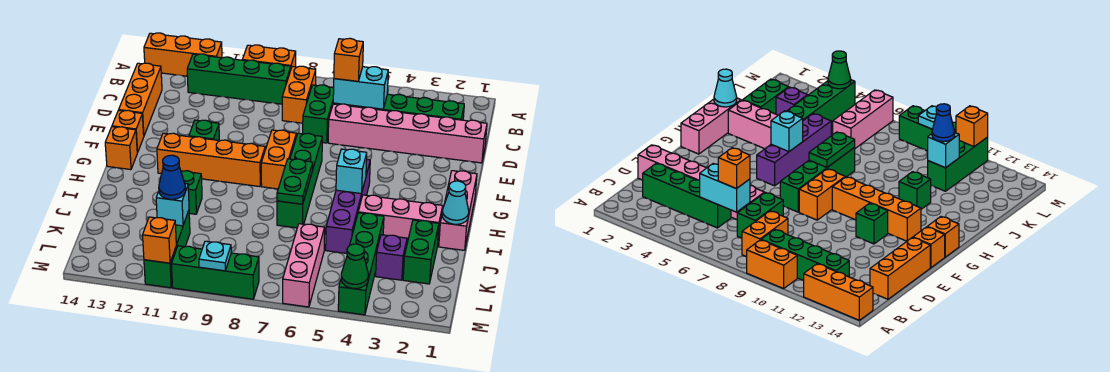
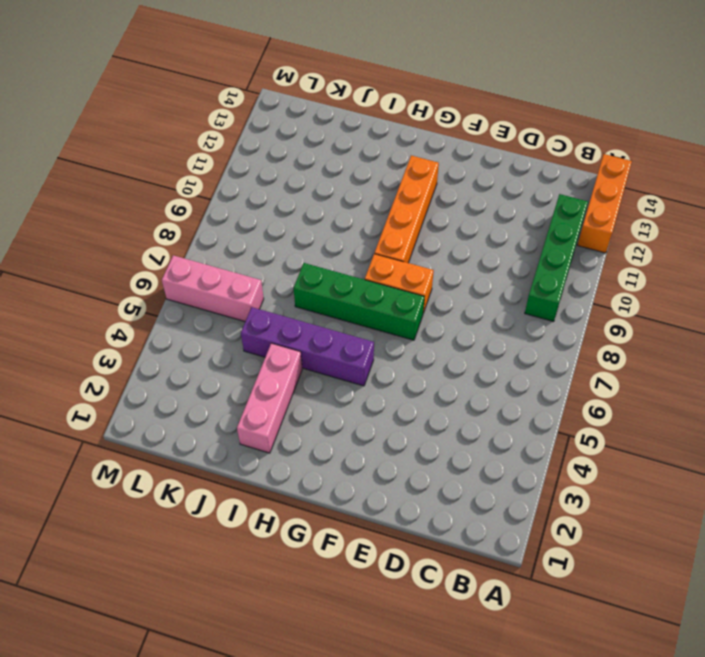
none -> orange 1x2 brick [243,45,296,68]
none -> orange 1x2 brick [282,66,316,123]
none -> green 1x4 brick [359,94,464,120]
none -> green 1x2 brick [303,85,336,143]

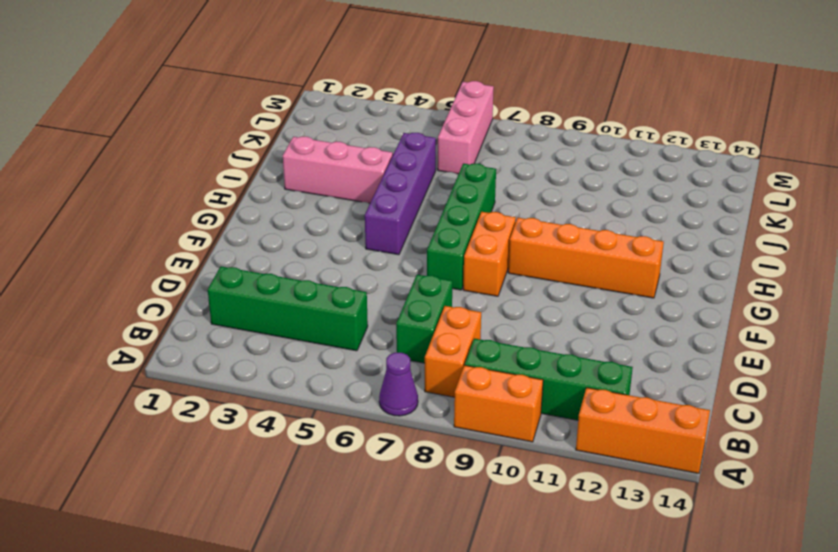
purple 1x1 cone [379,353,418,416] -> none
none -> orange 1x3 brick [119,63,162,135]
none -> pink 1x6 brick [328,104,487,163]
none -> green 1x1 brick [189,120,219,140]
none -> orange 1x1 brick [112,110,144,153]

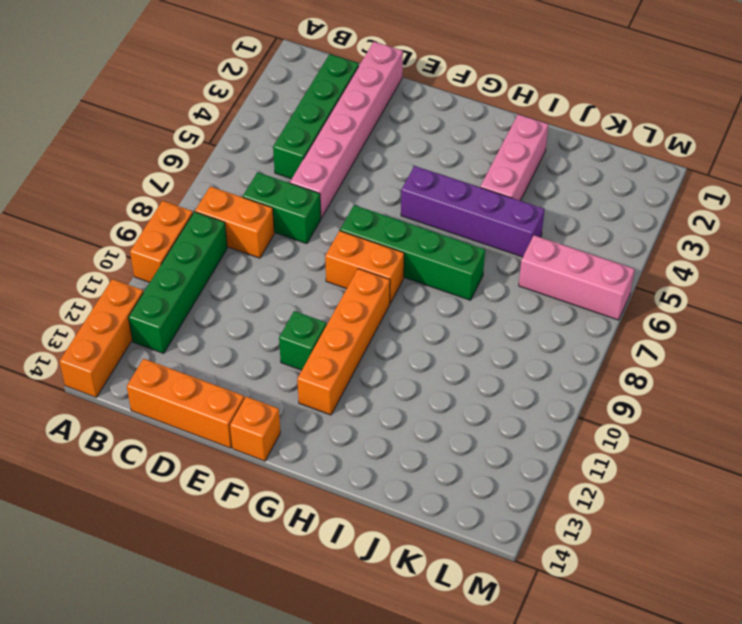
none -> pink 1x3 brick [439,171,477,250]
none -> orange 1x1 brick [105,127,137,170]
none -> green 1x1 brick [181,171,202,214]
none -> green 1x2 brick [403,220,439,284]

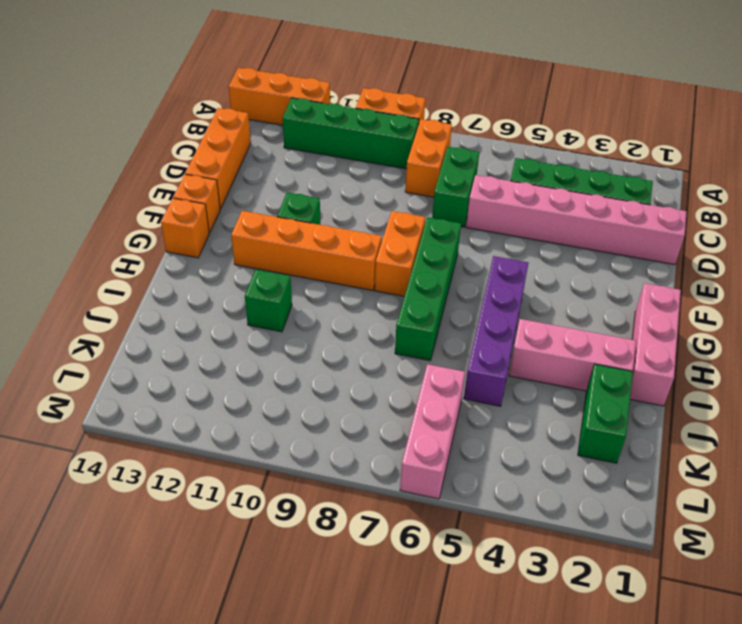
none -> green 1x4 brick [338,213,384,315]
none -> purple 1x1 brick [376,235,407,280]
none -> green 1x3 brick [144,211,190,288]
none -> green 1x3 brick [172,246,259,299]

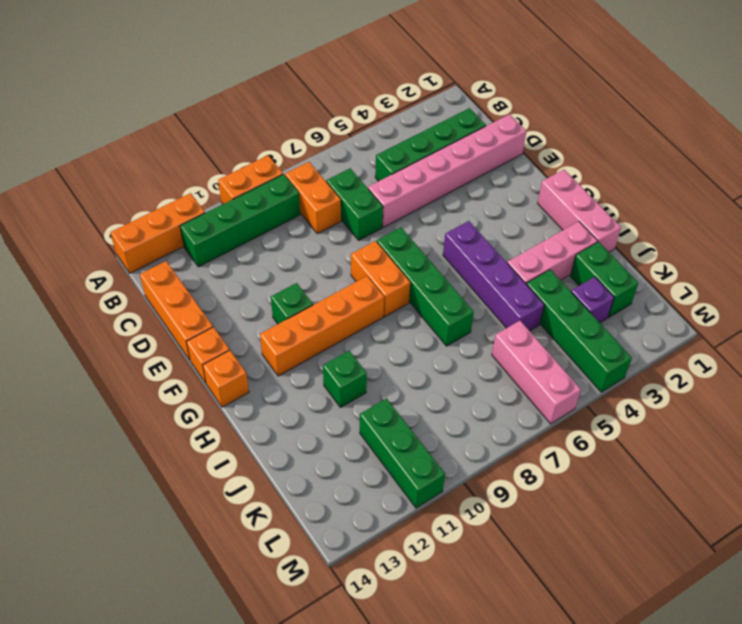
none -> green 1x3 brick [172,246,259,299]
none -> cyan 1x2 brick [333,67,388,109]
none -> cyan 1x1 brick [336,149,367,194]
none -> green 1x2 plate [277,159,313,204]

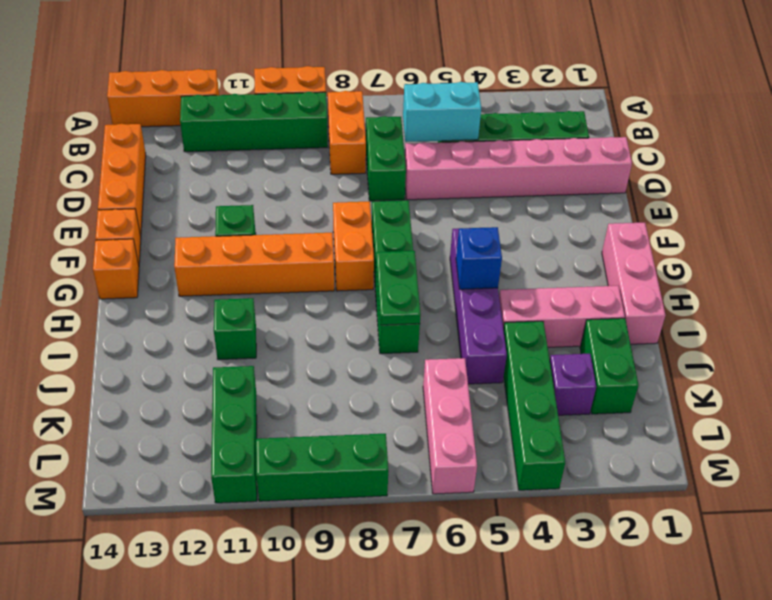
blue 1x1 brick [456,227,502,289] -> cyan 1x1 brick [336,149,367,194]
none -> cyan 1x1 cone [442,181,469,224]
none -> cyan 1x1 brick [156,184,189,226]
none -> green 1x1 cone [341,244,368,289]
none -> cyan 1x1 plate [199,241,231,271]

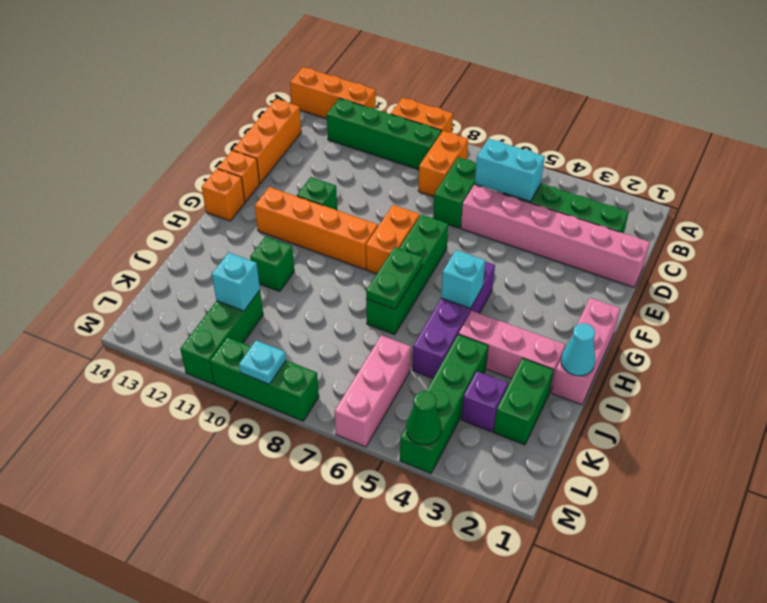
none -> orange 1x1 brick [143,217,176,263]
none -> orange 1x1 brick [334,38,363,81]
none -> blue 1x1 cone [159,155,185,199]

